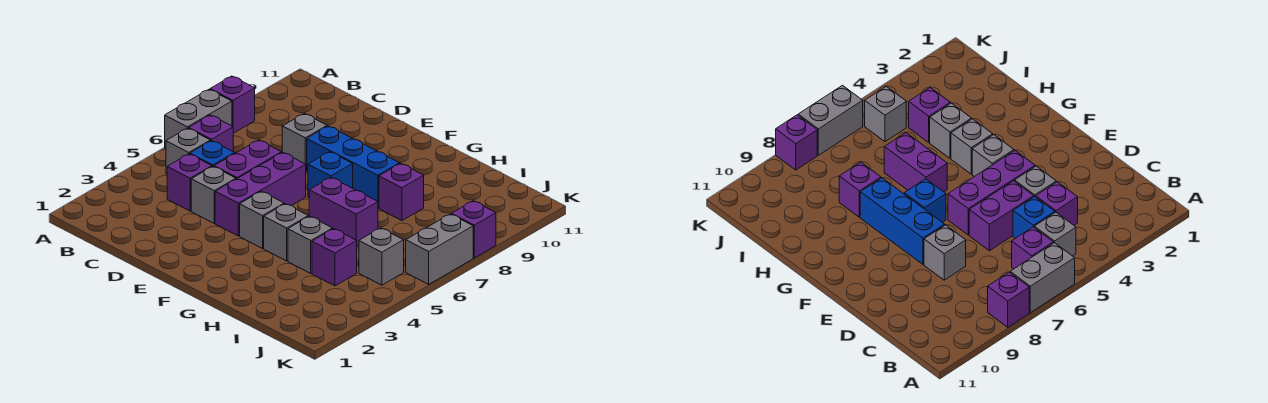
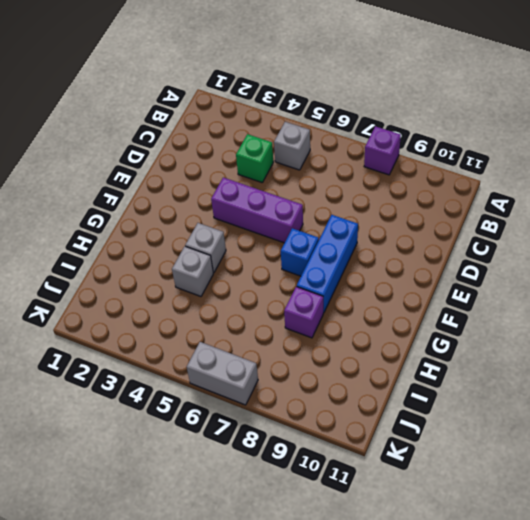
green 1x1 brick [236,134,273,182] -> purple 1x1 brick [167,154,212,211]
none -> grey 1x2 brick [165,89,232,149]
none -> purple 1x1 brick [189,115,233,151]
none -> blue 1x1 brick [190,141,235,167]

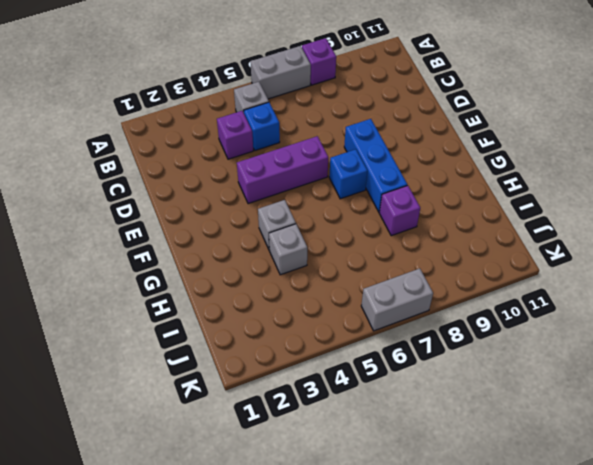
none -> purple 1x1 brick [189,115,233,151]
none -> grey 1x1 brick [191,167,236,223]
none -> purple 1x2 brick [214,140,282,179]

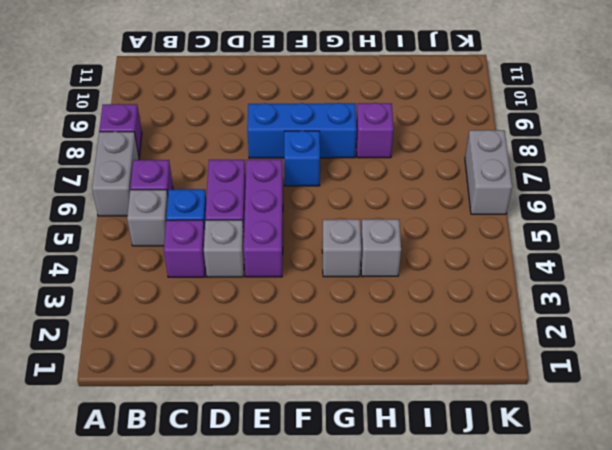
none -> grey 1x1 brick [282,114,327,170]
none -> grey 1x1 brick [240,191,284,248]
none -> purple 1x2 brick [309,178,378,247]

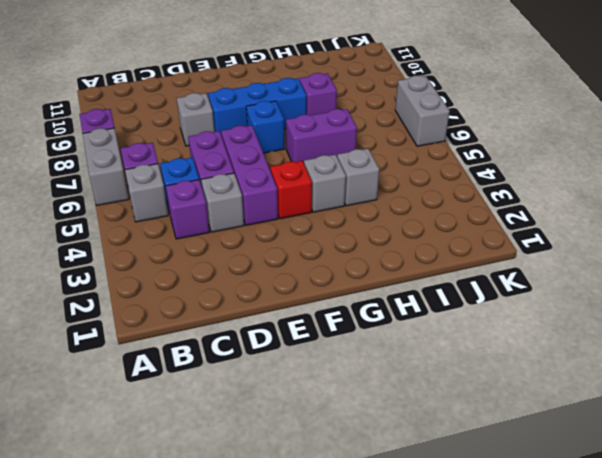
red 1x1 brick [270,161,312,219] -> grey 1x1 brick [240,191,284,248]
none -> purple 1x1 brick [312,229,357,286]
none -> grey 1x1 brick [359,228,404,285]
none -> purple 1x1 brick [451,201,496,258]

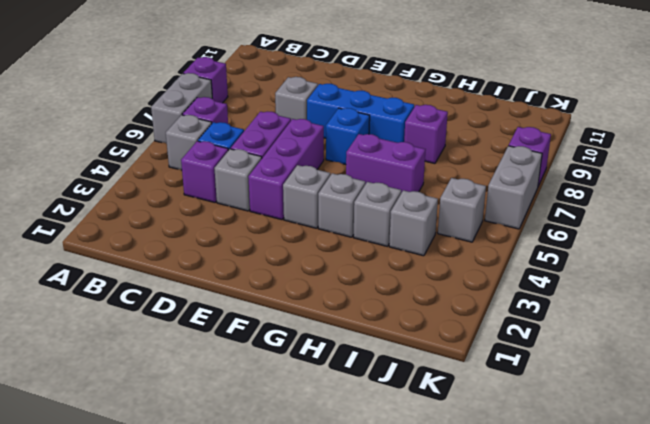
grey 1x1 brick [389,190,438,256] -> purple 1x1 brick [312,229,357,286]

